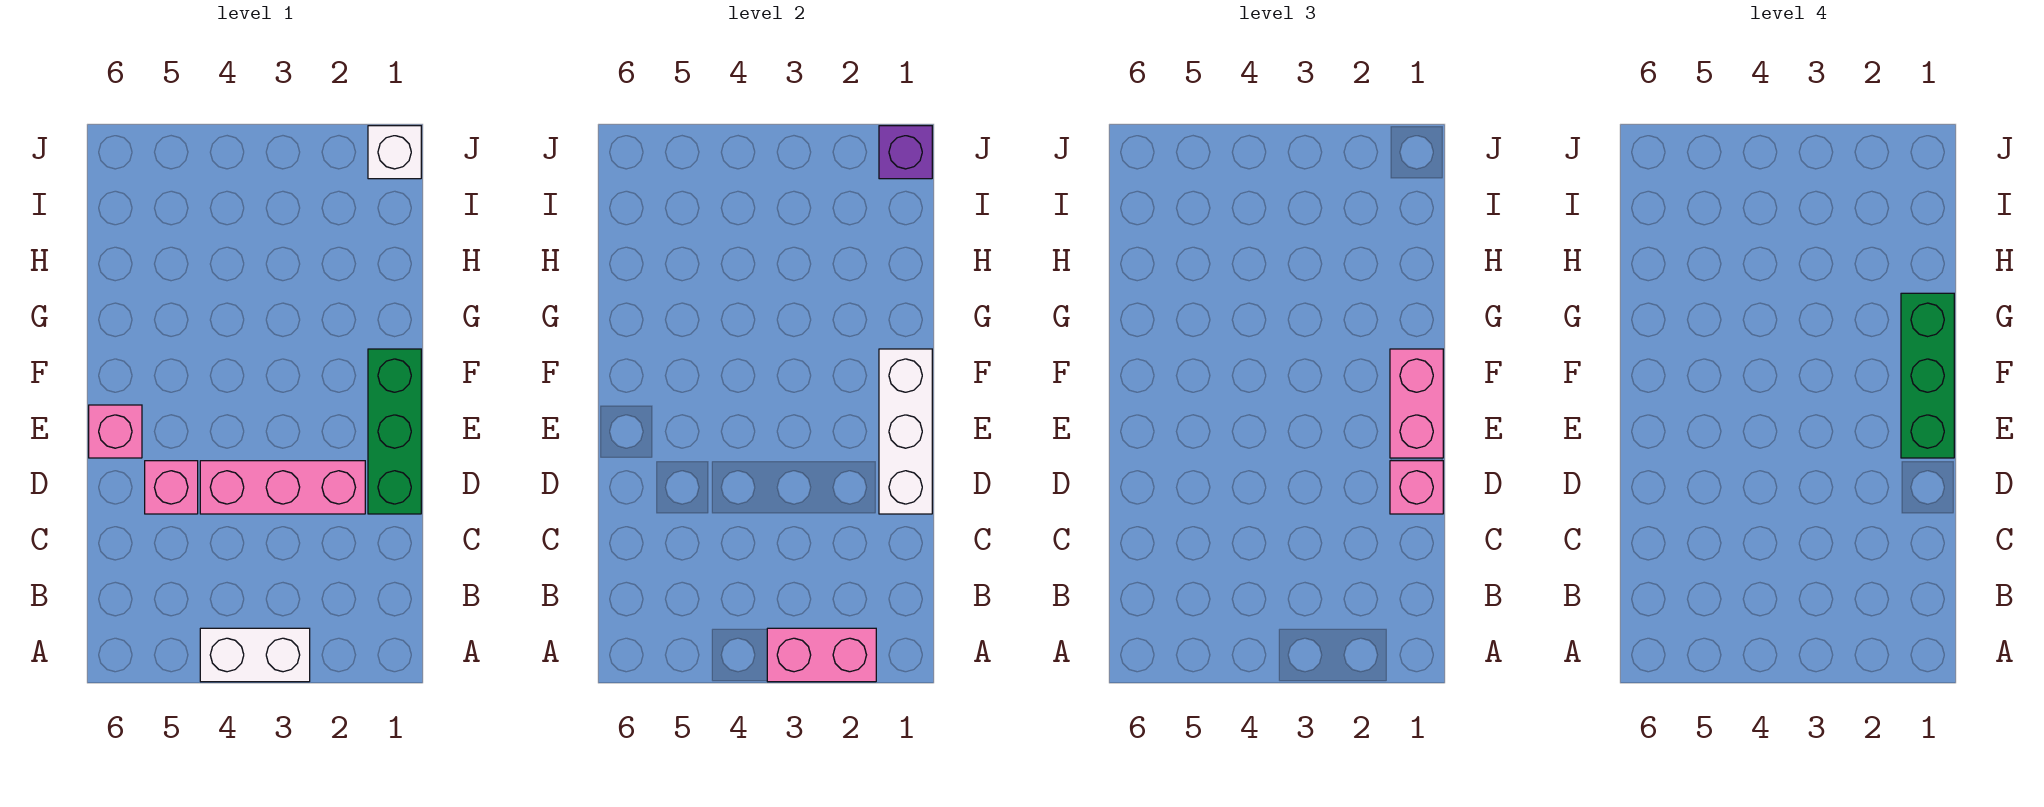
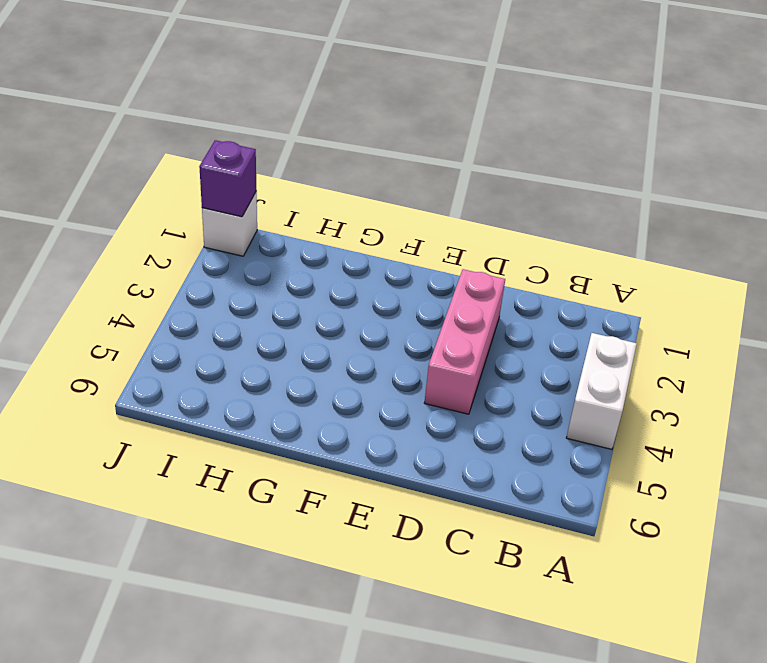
none -> green 1x3 brick [368,349,421,514]
none -> pink 1x1 brick [145,461,198,514]
none -> pink 1x1 brick [89,405,142,458]

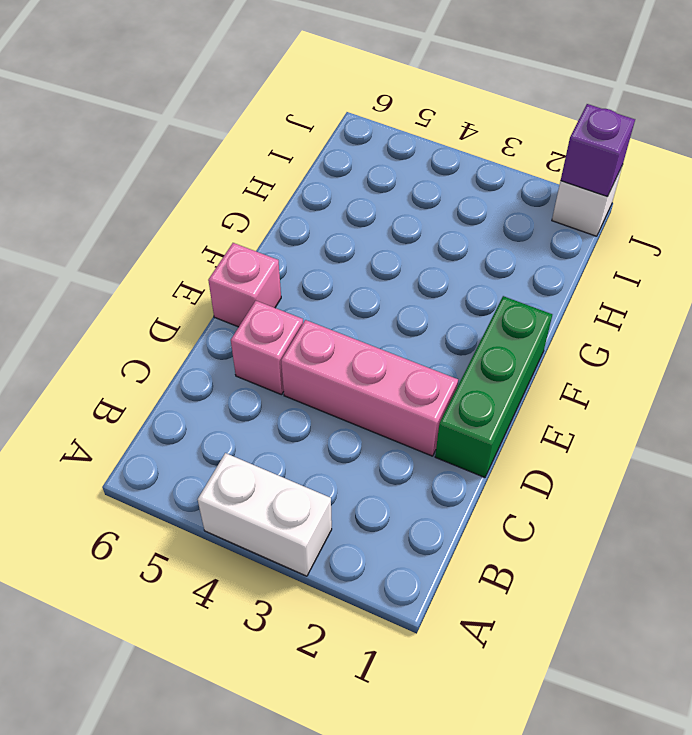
none -> pink 1x2 brick [767,628,876,682]
none -> white 1x3 brick [879,349,932,514]
none -> pink 1x1 brick [1390,461,1443,514]

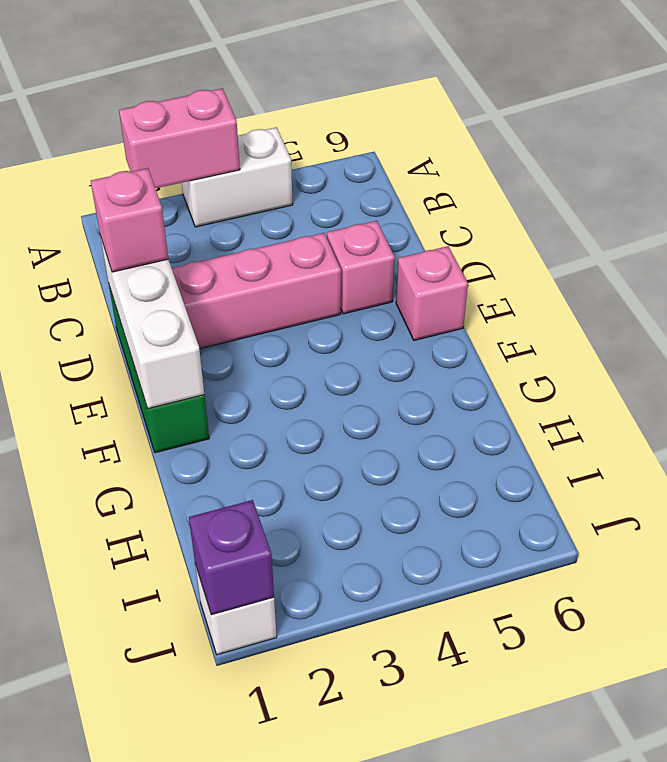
none -> pink 1x2 brick [1390,349,1443,458]
none -> green 1x3 brick [1901,293,1954,458]

